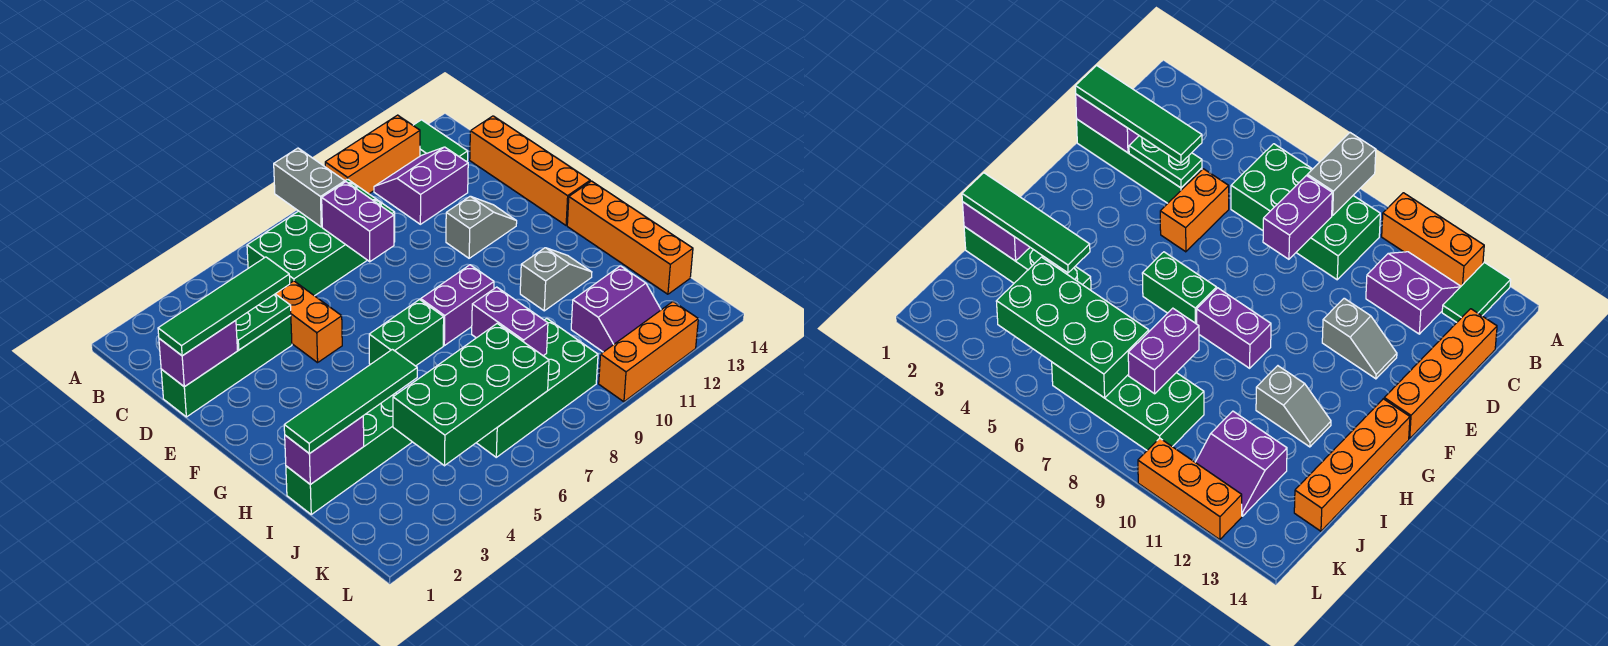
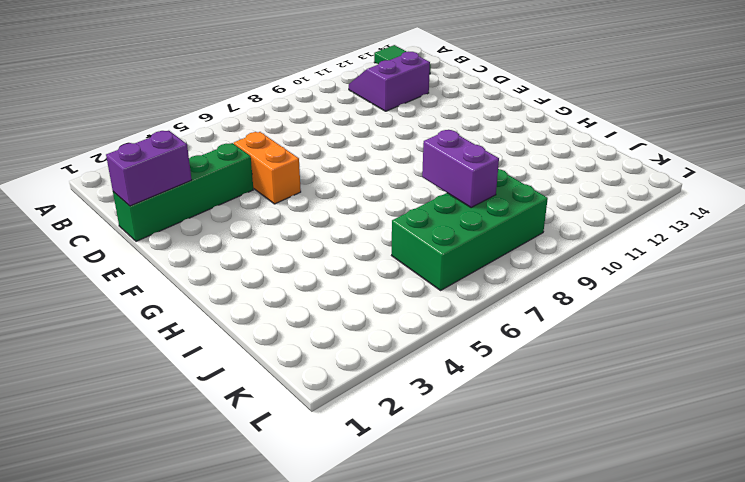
none -> orange 1x3 brick [325,115,420,194]
none -> green 2x4 brick [247,179,395,296]
none -> orange 1x4 brick [470,116,590,225]

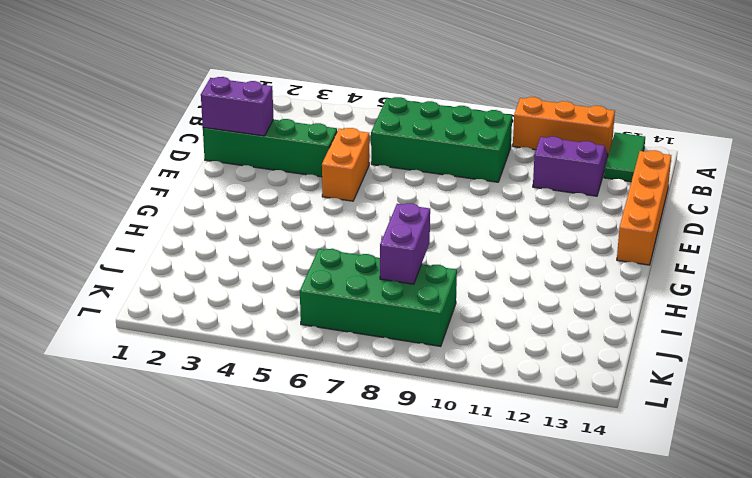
none -> grey 1x2 slope [446,196,517,258]
none -> green 1x2 brick [369,300,444,366]
none -> purple 1x2 brick [421,265,494,346]

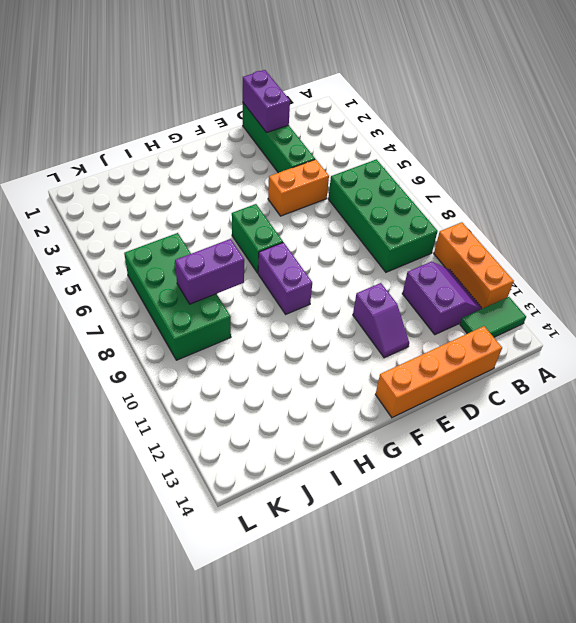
purple 1x2 slope [353,283,409,358] -> grey 1x2 slope [446,196,517,258]
none -> orange 1x4 brick [567,181,693,294]
none -> grey 1x2 slope [520,248,592,311]
none -> green 1x4 brick [286,393,412,514]

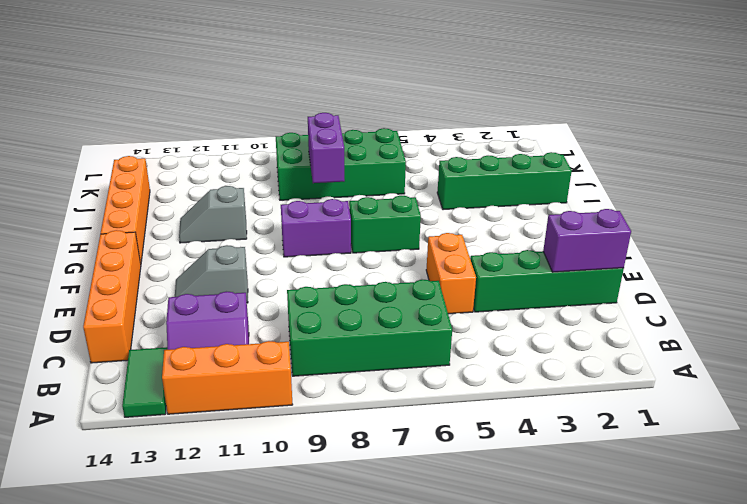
none -> purple 2x2 slope [571,266,661,352]
none -> orange 1x3 brick [599,302,698,402]
none -> grey 1x2 brick [274,148,345,227]

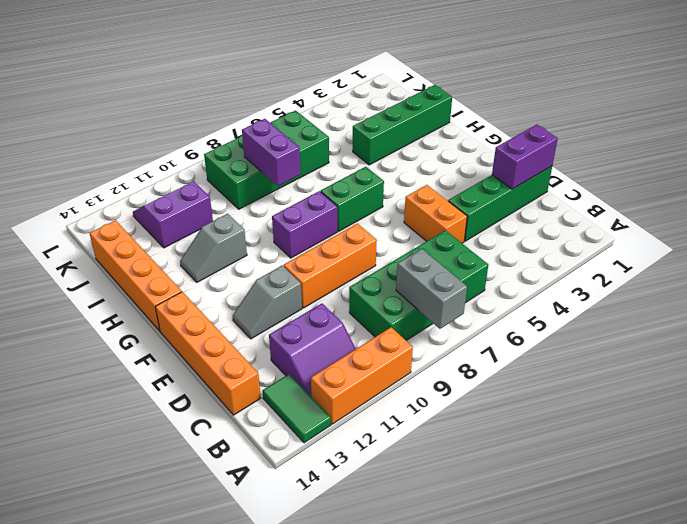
orange 1x3 brick [284,224,377,308] -> orange 1x3 brick moved to [599,302,698,402]
none -> purple 1x2 brick [322,182,394,262]
none -> green 1x2 plate [236,294,291,350]
none -> purple 1x2 brick [285,416,364,484]

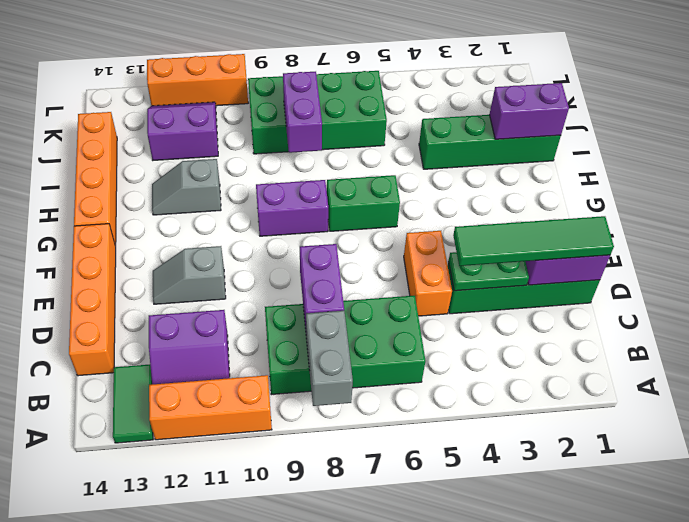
none -> green 2x4 brick [393,324,549,466]
none -> green 1x4 tile [284,349,417,454]

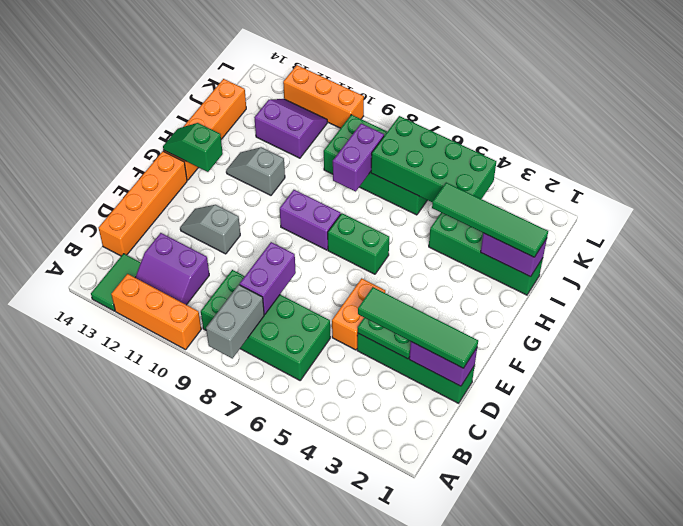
green 1x2 slope [163,123,223,172] -> none

